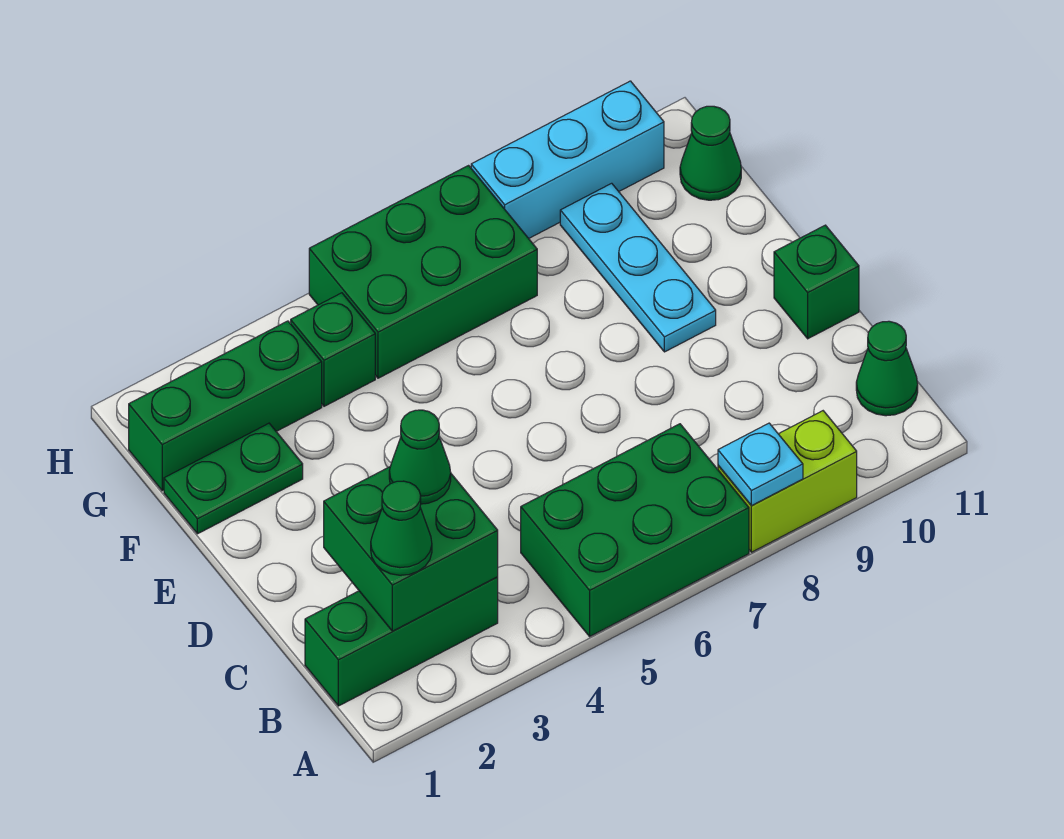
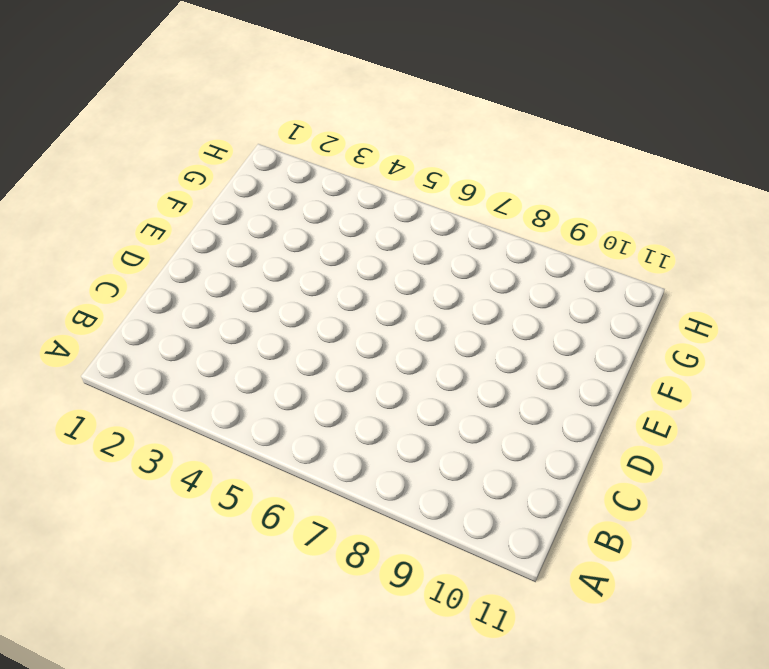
none -> green 2x3 brick [521,424,749,636]
none -> lime 1x2 brick [718,411,857,552]
none -> green 1x3 brick [305,577,498,706]

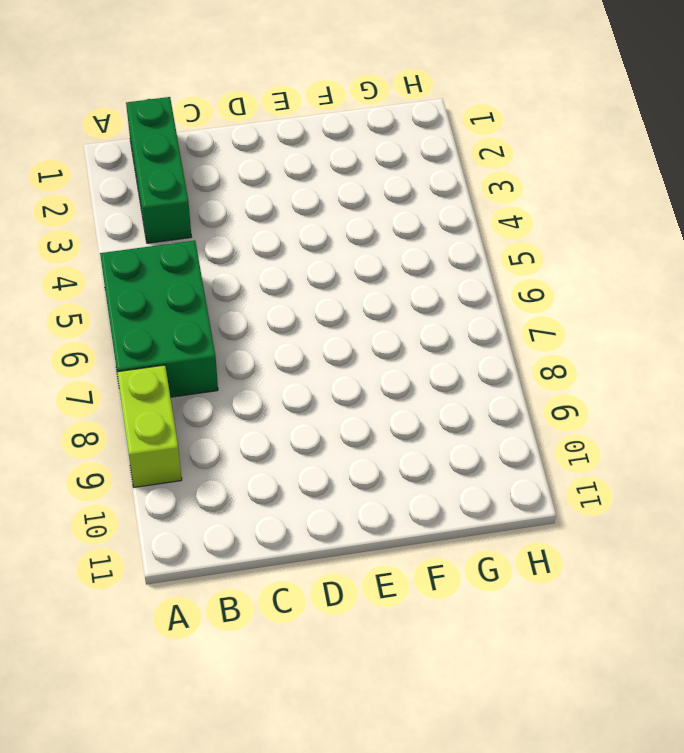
none -> green 1x1 cone [856,321,918,416]
none -> green 1x1 brick [774,225,859,339]
none -> cyan 1x3 plate [560,183,716,352]

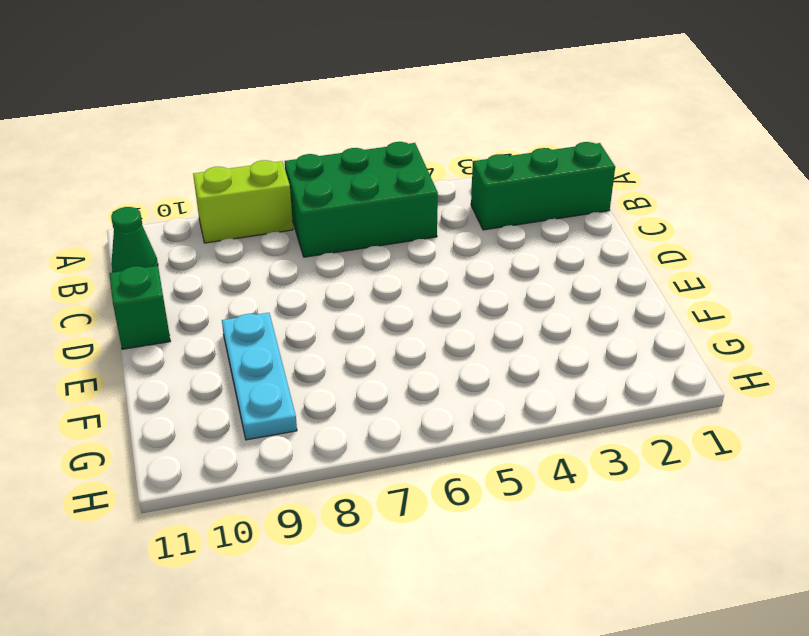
none -> green 1x2 plate [164,423,303,534]
none -> green 1x3 brick [129,321,322,491]
none -> green 1x1 brick [291,293,375,406]

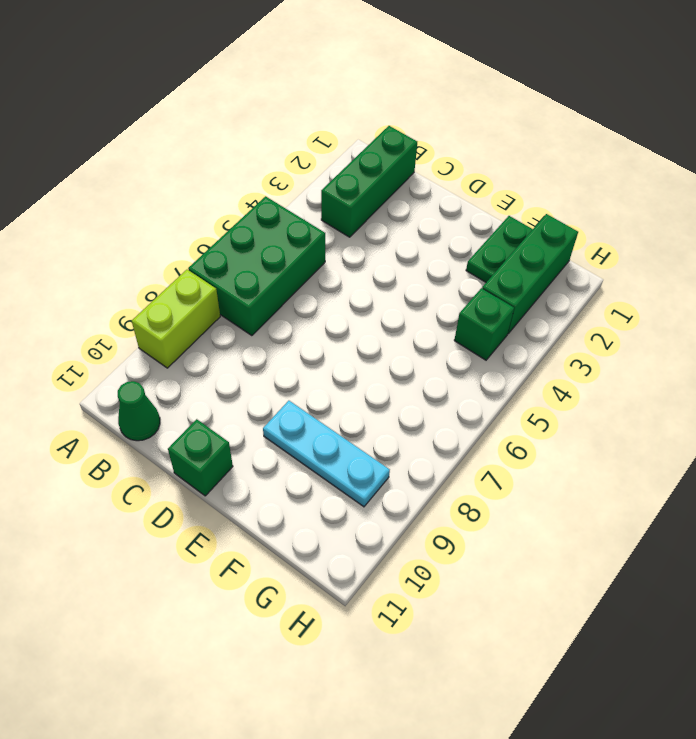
none -> green 2x3 brick [309,166,537,378]
none -> green 1x1 cone [680,106,741,200]
none -> cyan 1x3 brick [471,81,664,238]

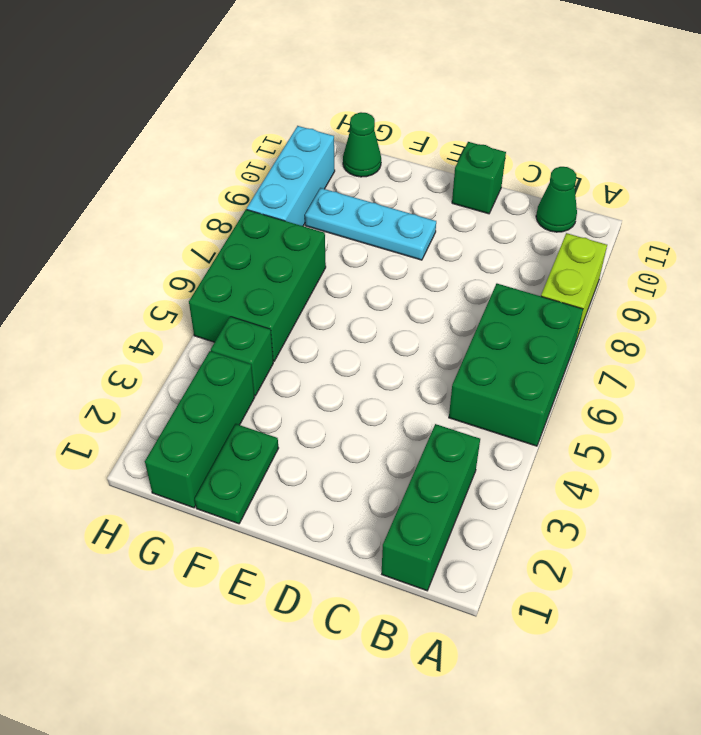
none -> cyan 1x1 plate [718,423,803,506]
none -> green 2x2 brick [324,467,498,631]
none -> green 1x1 cone [371,481,432,575]

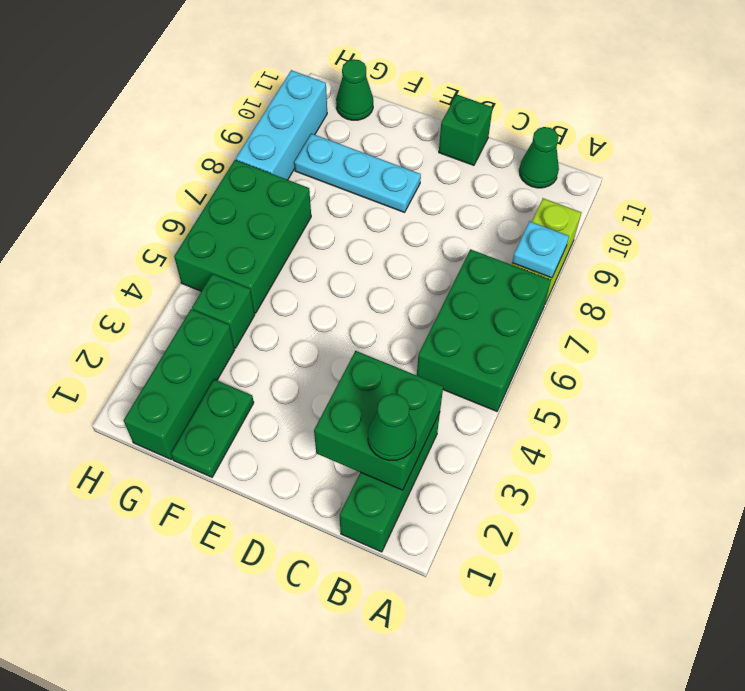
none -> green 1x1 cone [389,410,451,504]

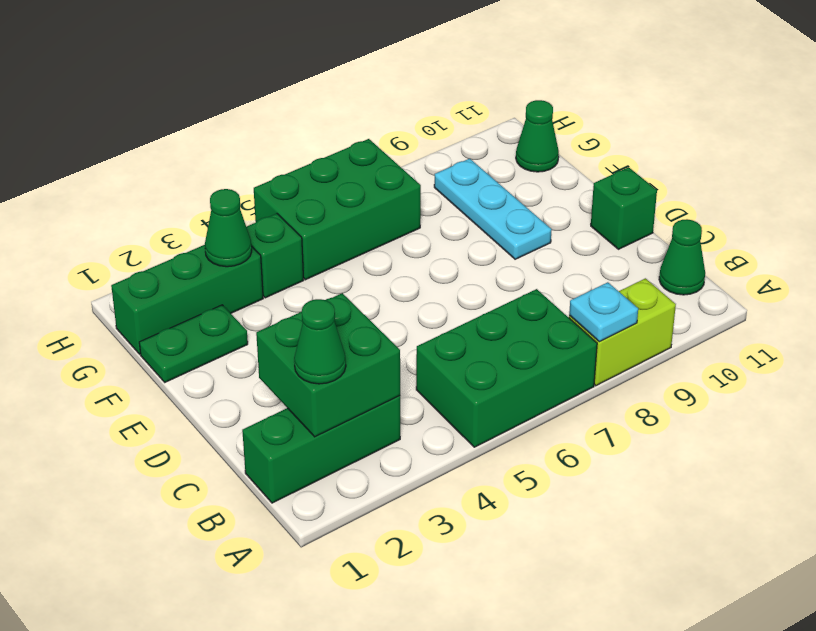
green 1x1 cone [205,189,252,267] -> green 1x1 cone moved to [389,410,451,504]
none -> cyan 1x3 brick [471,81,664,238]

